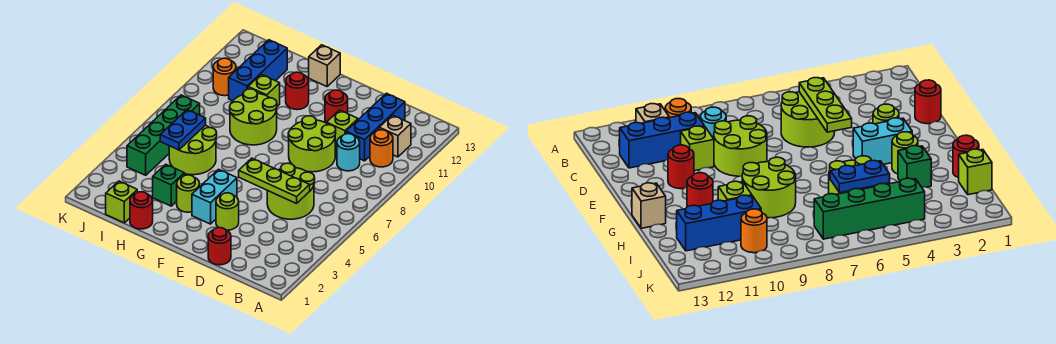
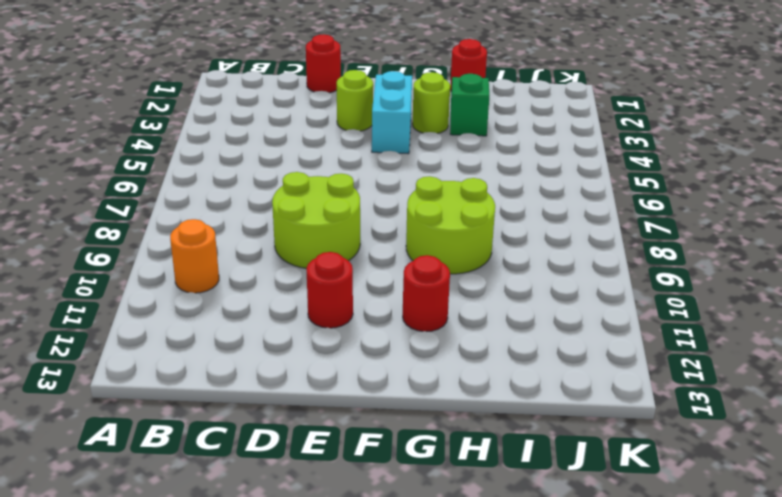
none -> tan 1x1 brick [379,115,411,157]
none -> lime 2x2 round brick [267,163,315,219]
none -> cyan 1x1 round brick [337,134,360,171]

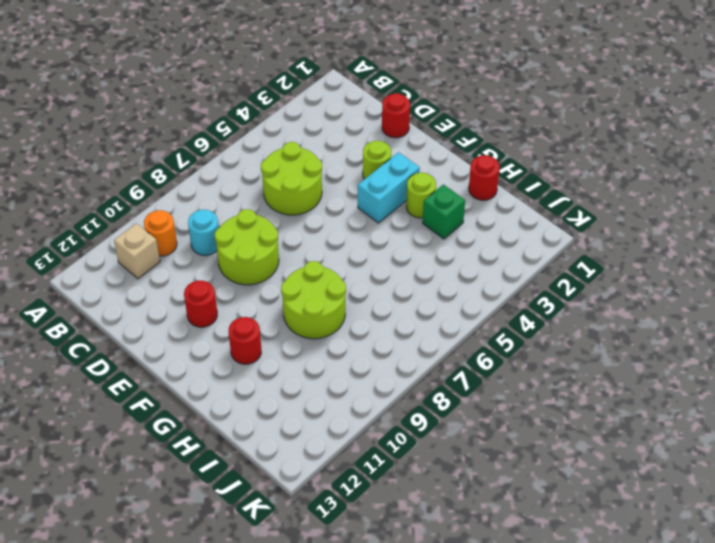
none -> blue 1x3 brick [346,93,405,161]
none -> lime 1x1 brick [326,110,358,148]
none -> tan 1x1 brick [309,45,340,86]

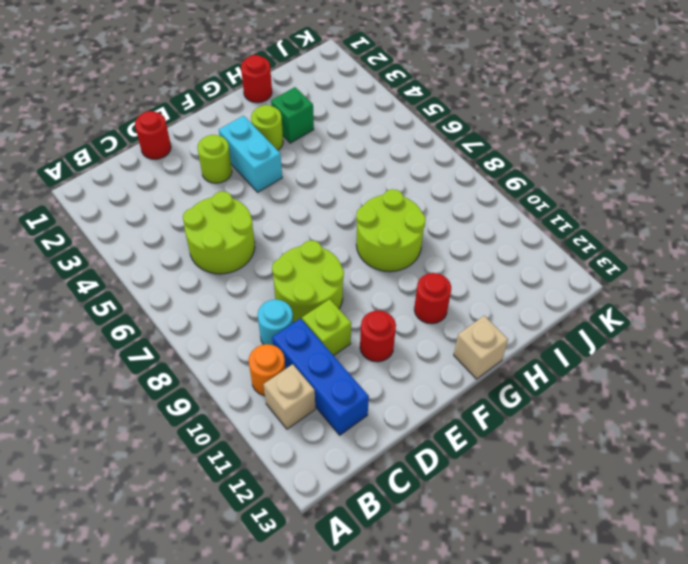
none -> lime 2x2 round brick [169,125,217,175]
none -> lime 1x1 brick [248,74,280,106]
none -> lime 1x1 brick [106,181,137,223]

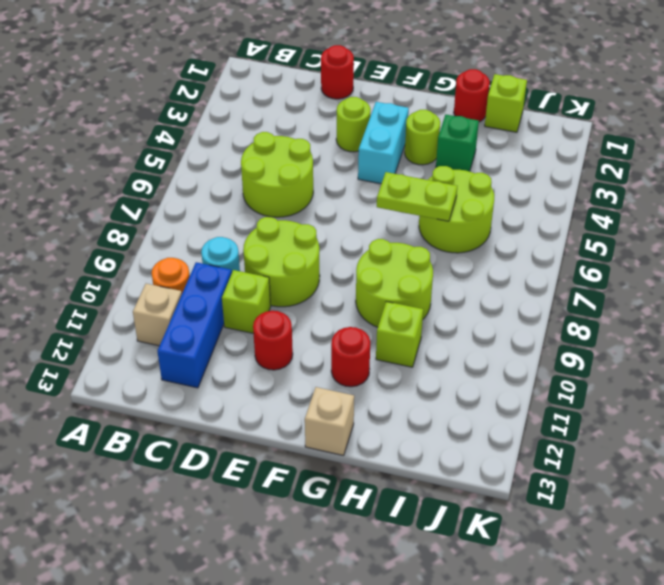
lime 1x2 plate [377,172,457,221] -> none
none -> blue 1x3 brick [229,40,287,101]
none -> green 1x4 brick [127,95,200,175]
none -> orange 1x1 round brick [213,58,236,96]

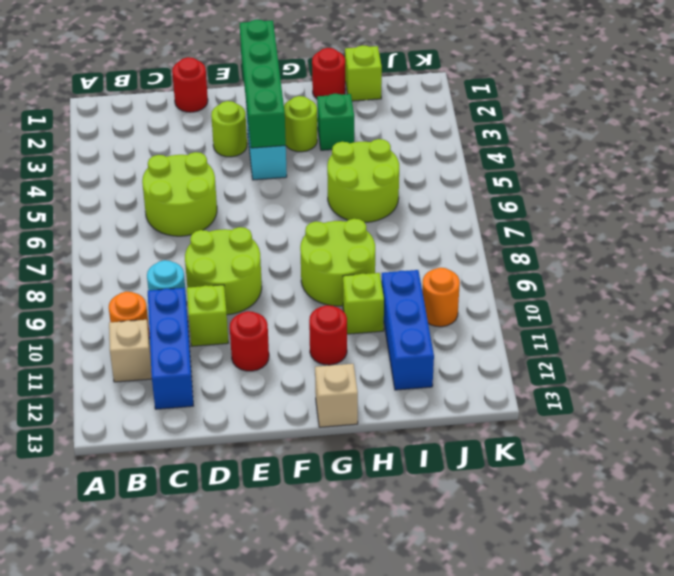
green 1x4 brick [240,20,286,148] -> green 1x4 brick moved to [127,95,200,175]
none -> lime 1x3 plate [239,158,310,204]
none -> blue 1x2 plate [160,110,206,150]

